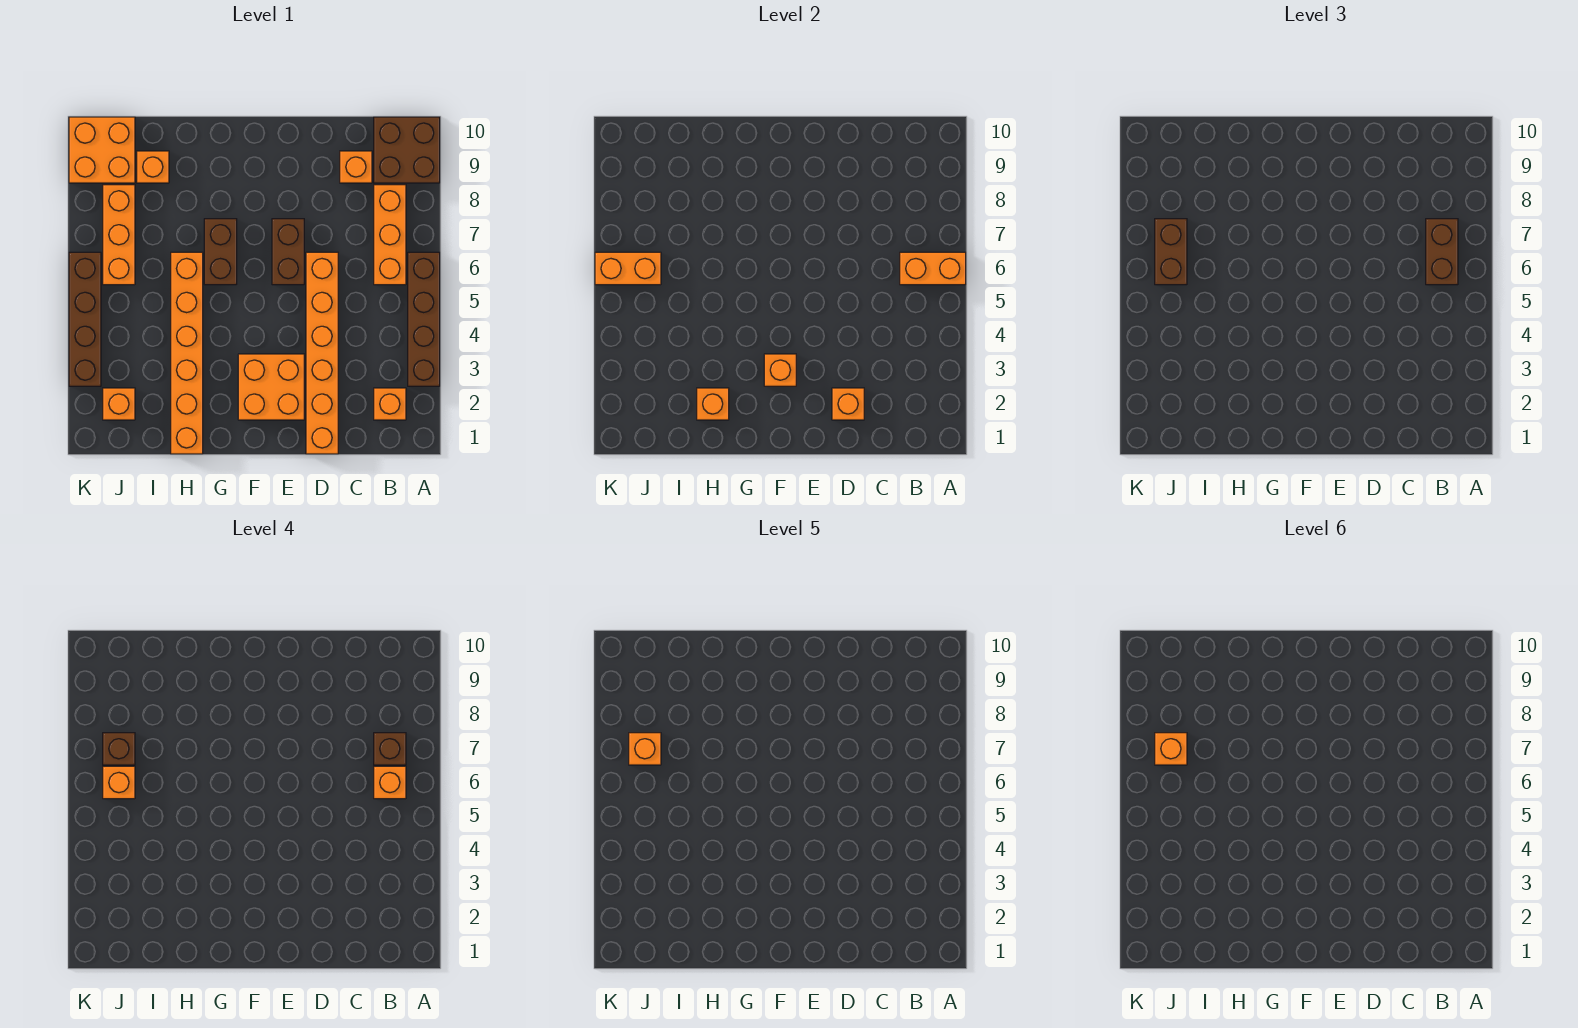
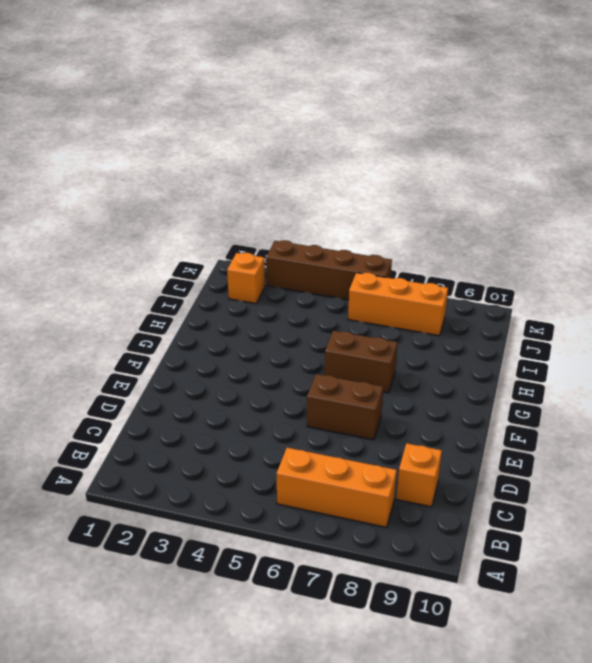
none -> brown 1x4 brick [408,252,440,386]
none -> brown 2x2 brick [374,117,440,183]
none -> orange 1x1 brick [374,388,406,420]

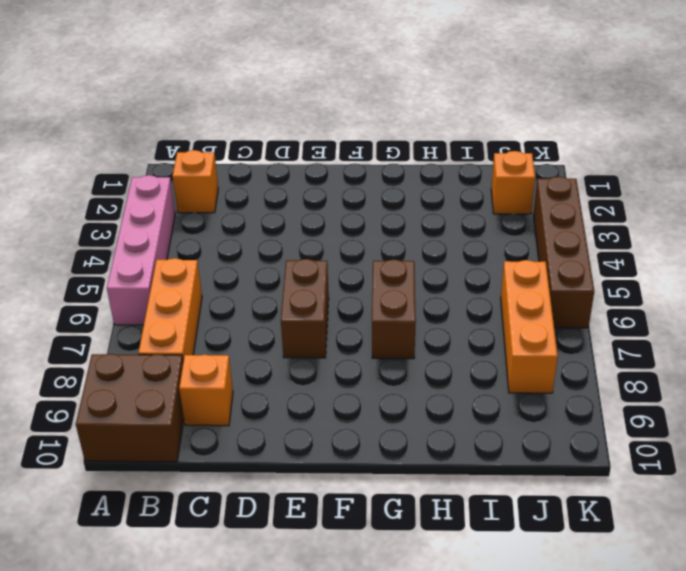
pink 1x4 brick [107,175,175,325] -> brown 1x4 brick [408,252,440,386]
none -> orange 1x6 brick [306,252,338,454]
none -> orange 2x2 brick [238,354,304,420]
none -> orange 1x6 brick [171,252,203,454]

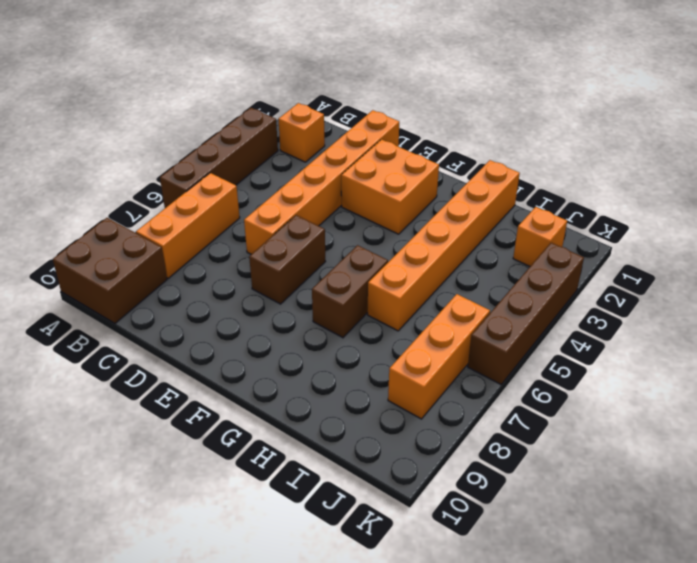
none -> orange 1x1 brick [340,151,372,183]
none -> orange 1x1 brick [137,151,169,183]
none -> orange 2x2 brick [69,117,135,183]

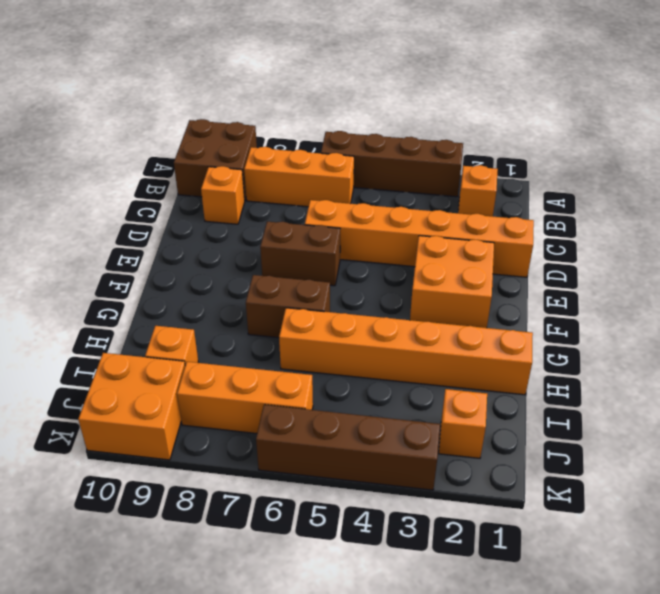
none -> orange 1x2 brick [900,252,966,285]
none -> orange 1x1 brick [832,388,864,420]
none -> orange 1x1 brick [764,354,796,386]

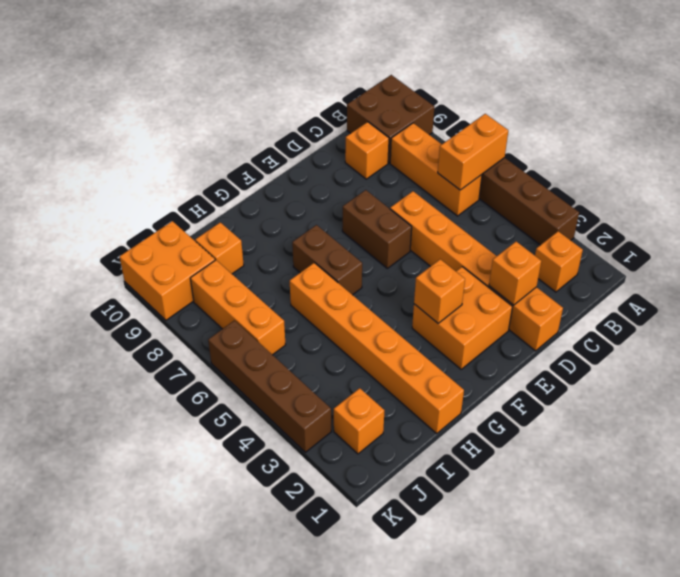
none -> orange 1x1 brick [697,388,729,420]
none -> orange 1x2 brick [595,252,661,285]
none -> brown 1x2 brick [1426,219,1458,285]

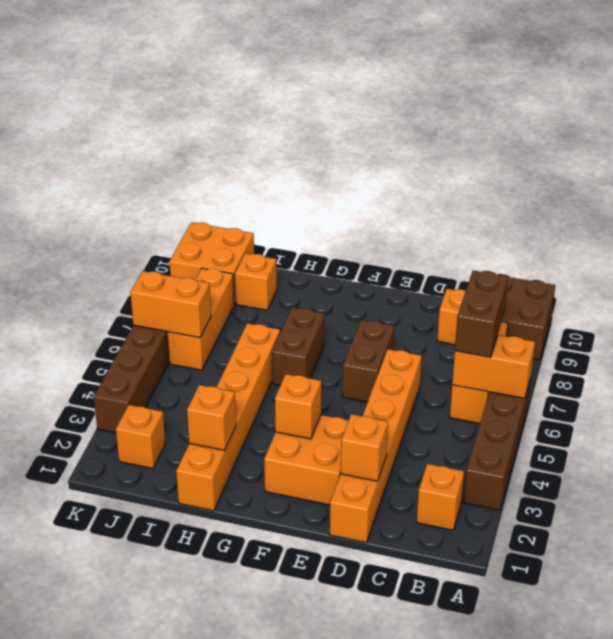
none -> brown 1x2 brick [1155,219,1187,285]
none -> orange 1x1 brick [374,766,406,799]
none -> brown 1x1 brick [374,733,406,765]

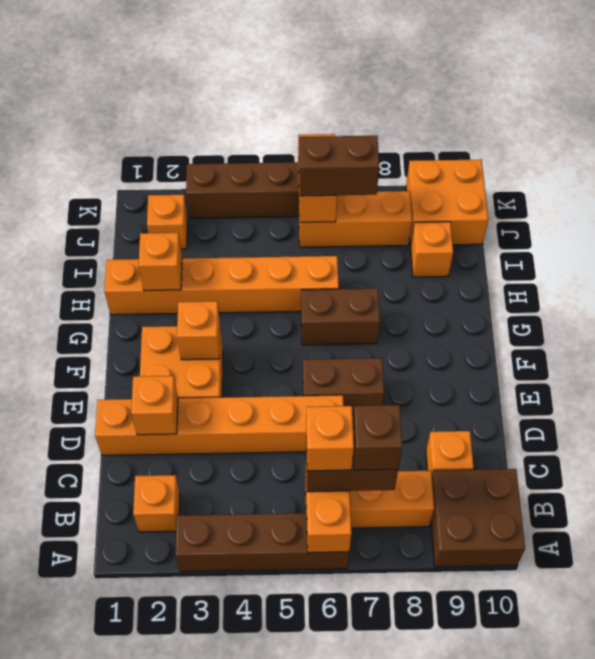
none -> orange 1x1 brick [103,766,135,799]
none -> brown 1x1 brick [103,733,135,765]
none -> orange 1x1 brick [629,733,661,765]

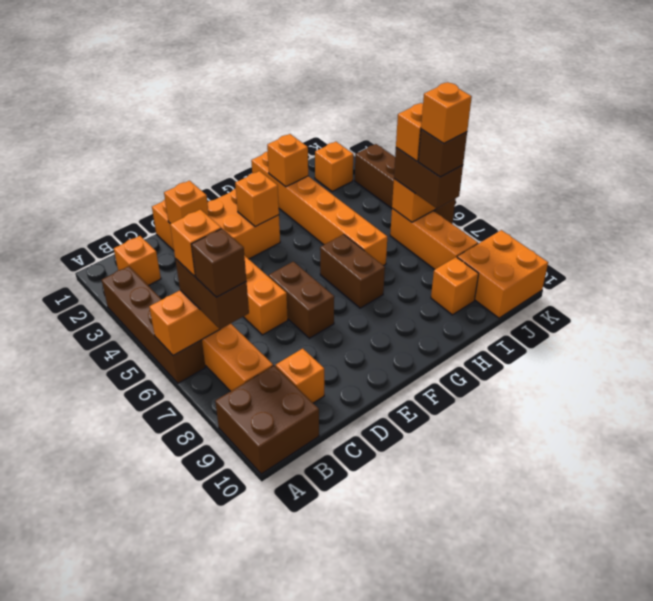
none -> orange 1x1 brick [1155,733,1187,765]

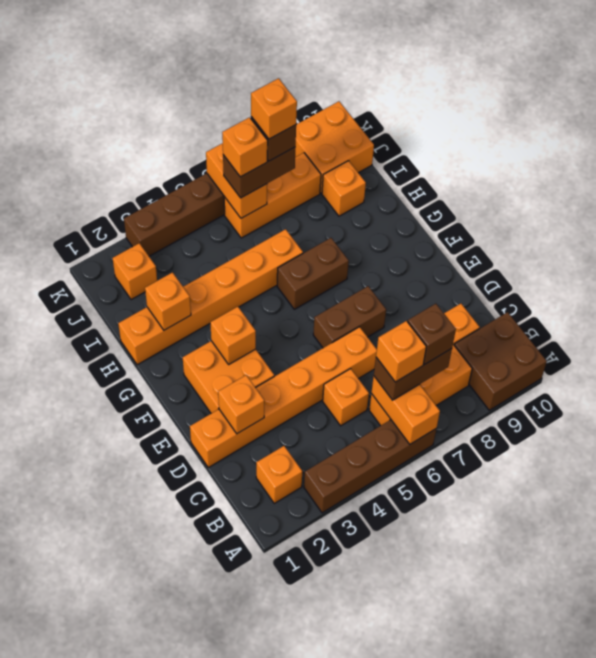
orange 1x1 brick [323,369,369,426] -> orange 1x1 brick moved to [1155,733,1187,765]

